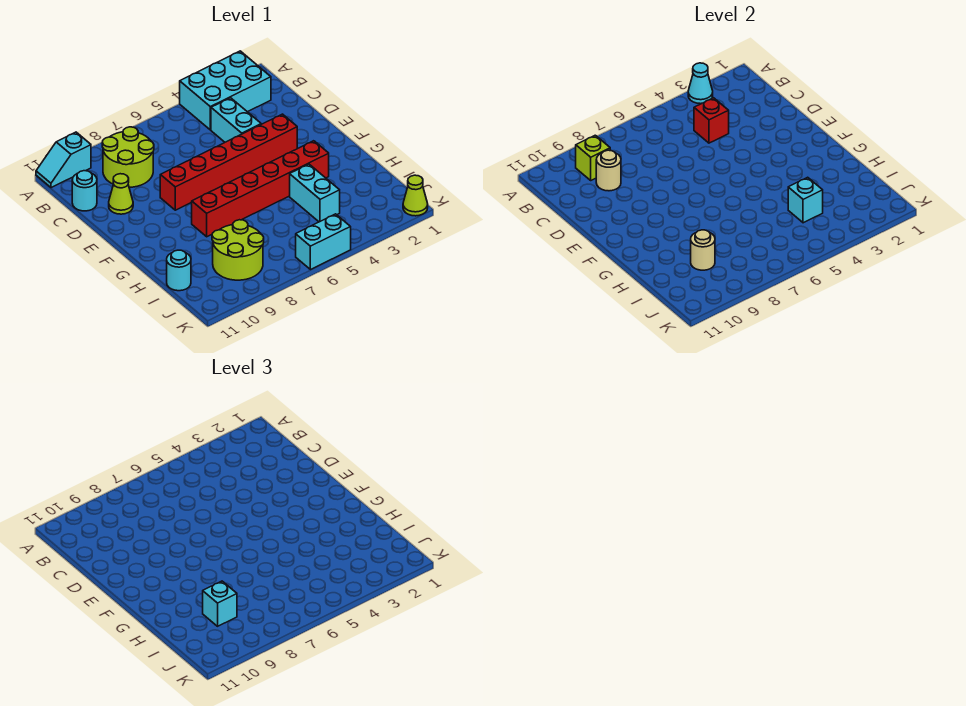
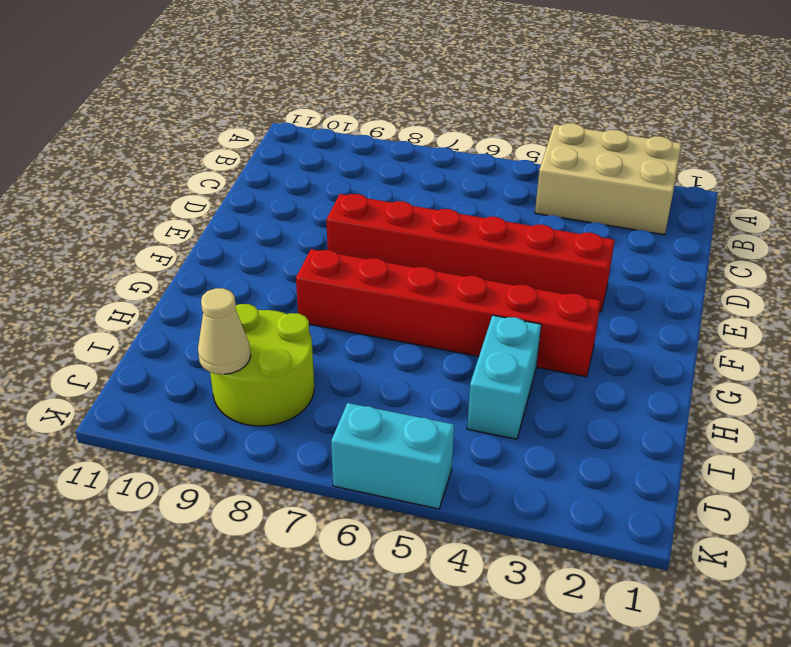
tan 2x3 brick [535,123,682,235] -> cyan 2x3 brick [180,51,271,130]
tan 1x1 cone [198,288,251,374] -> none
none -> cyan 1x2 slope [36,132,91,188]
none -> lime 2x2 round brick [102,127,154,187]
none -> cyan 1x2 brick [211,98,261,142]

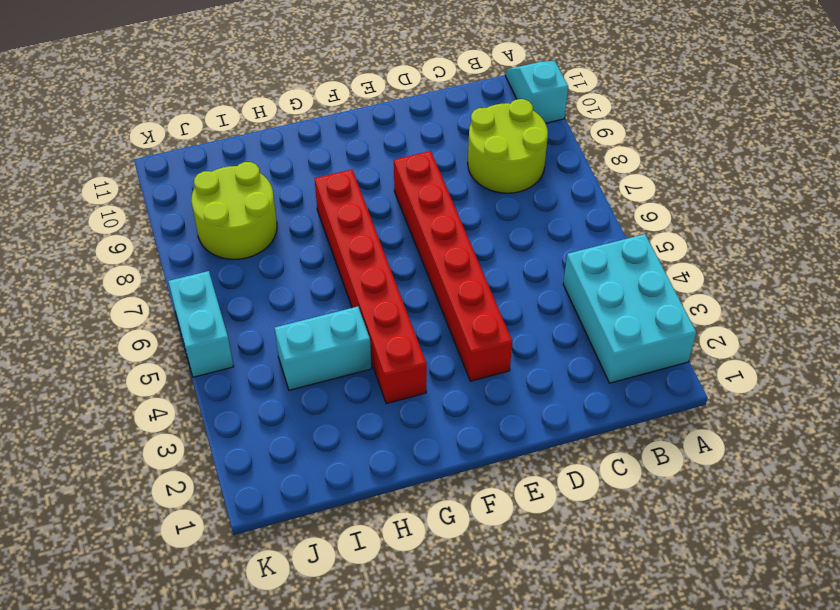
none -> cyan 1x2 brick [211,98,261,142]
none -> cyan 1x1 round brick [72,171,97,211]
none -> lime 1x1 cone [109,174,133,214]

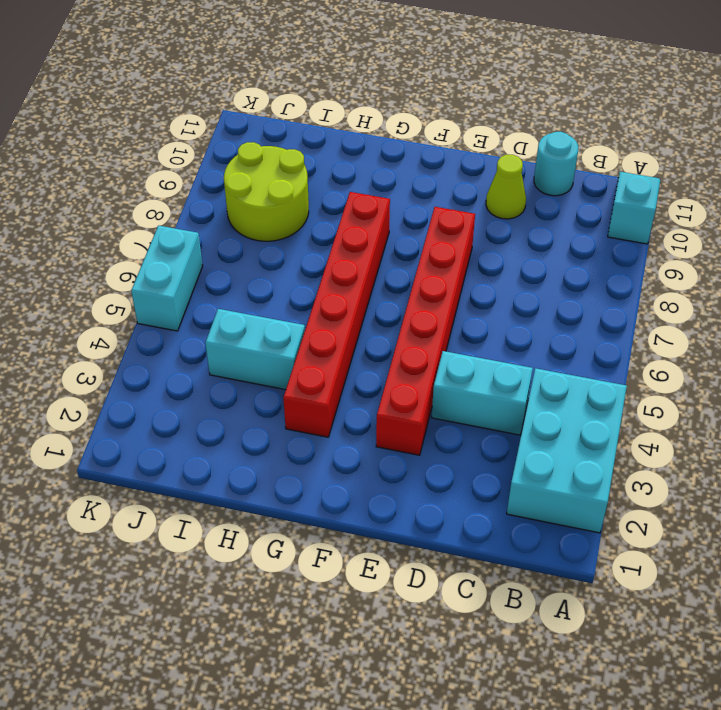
none -> lime 2x2 round brick [102,127,154,187]
none -> cyan 1x1 round brick [167,250,191,291]
none -> lime 1x1 cone [403,175,428,216]

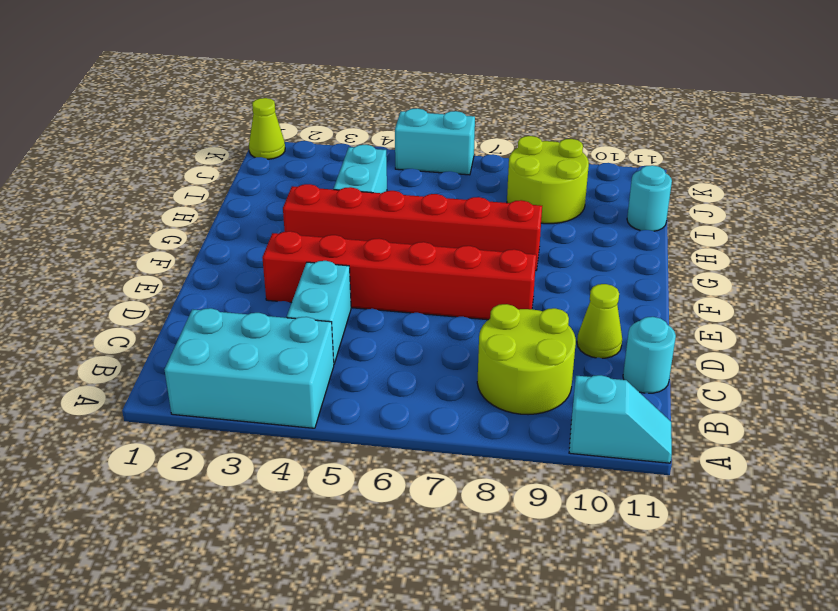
none -> cyan 1x1 cone [688,63,713,104]
none -> lime 1x1 brick [576,135,610,180]
none -> red 1x1 brick [694,98,729,143]

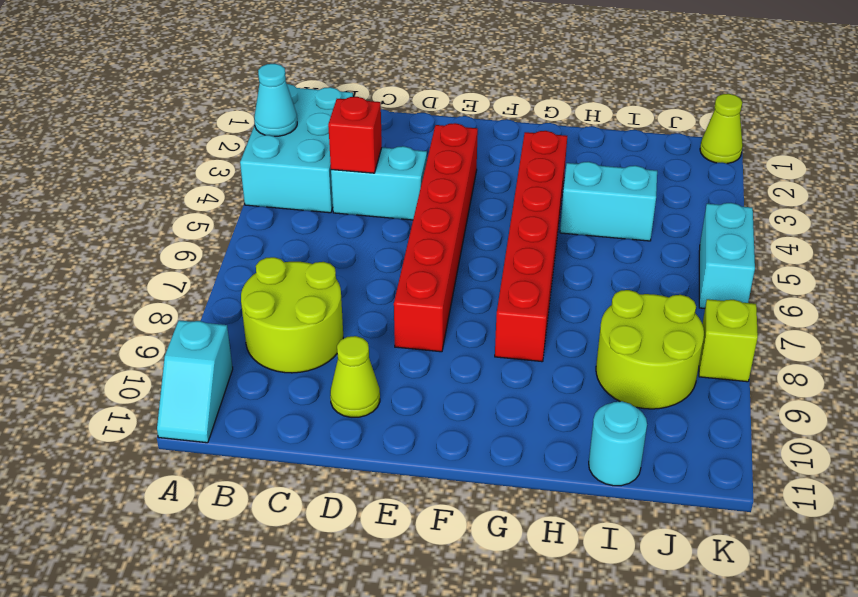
lime 1x1 brick [699,299,758,382] -> lime 1x1 brick moved to [576,135,610,180]
none -> cyan 1x1 round brick [72,171,97,211]
none -> tan 1x1 round brick [596,150,621,191]
none -> cyan 1x1 brick [788,177,823,223]

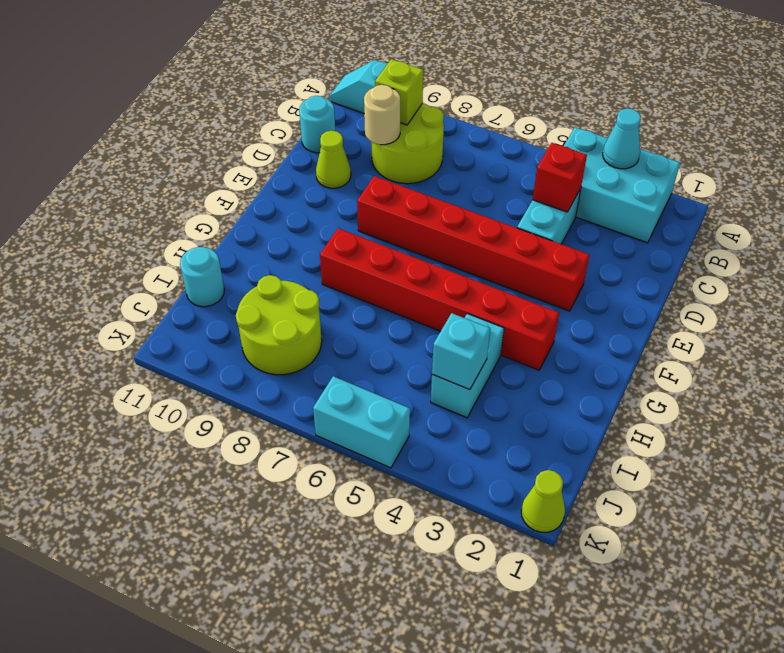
none -> tan 1x1 round brick [691,230,715,270]
none -> cyan 1x1 brick [203,581,237,626]

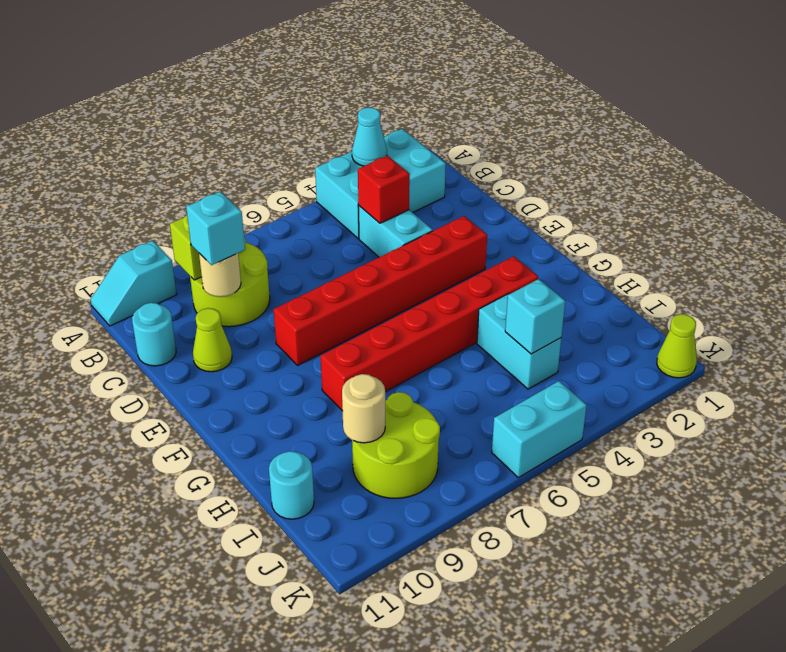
cyan 1x1 brick [186,192,245,265] -> cyan 1x1 brick moved to [203,581,237,626]

